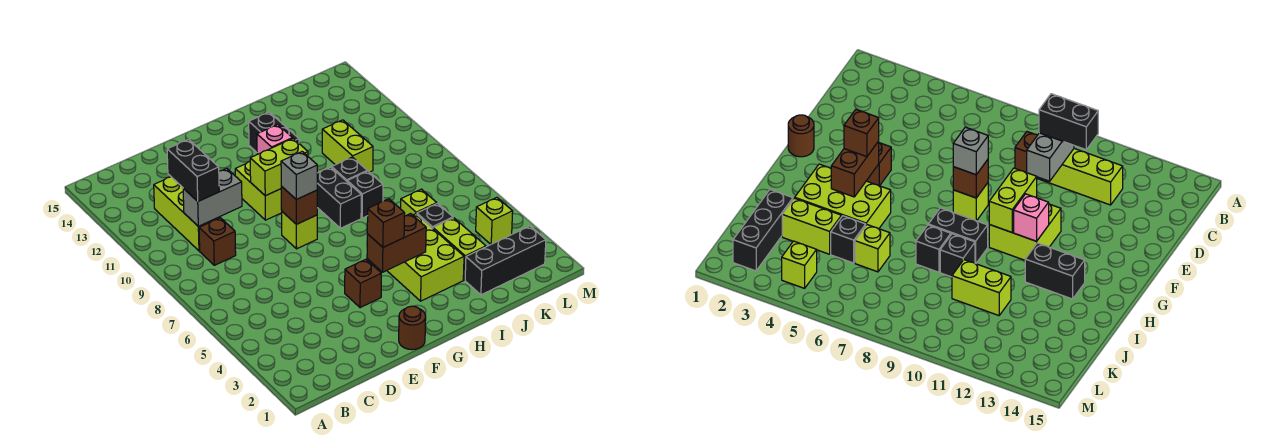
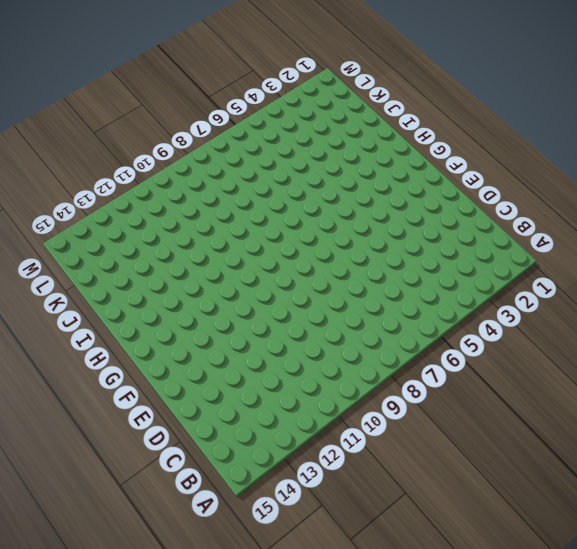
none -> brown 1x1 brick [199,218,236,265]
none -> lime 1x3 brick [154,177,220,251]
none -> brown 1x1 round brick [399,306,426,350]

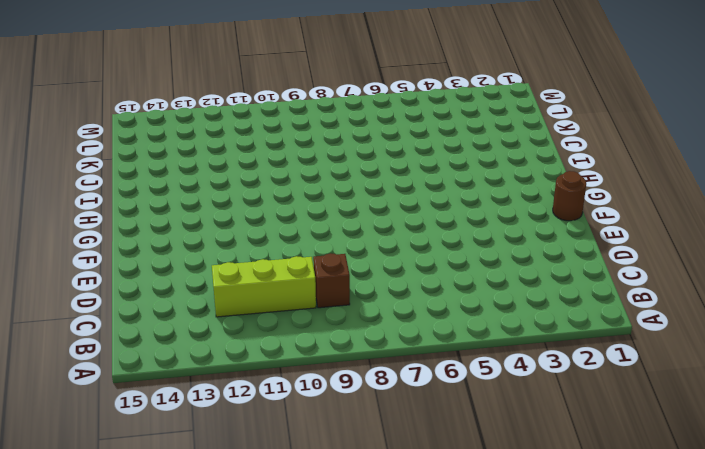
none -> brown 1x1 brick [345,259,381,308]
none -> lime 1x1 brick [282,212,317,249]
none -> lime 2x2 brick [235,162,282,220]

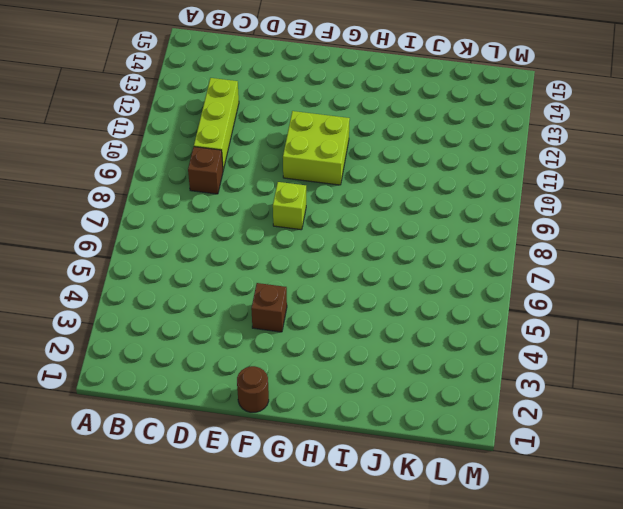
none -> lime 2x3 brick [387,214,464,301]
none -> black 1x2 brick [317,167,361,228]
none -> black 1x2 brick [249,112,299,152]

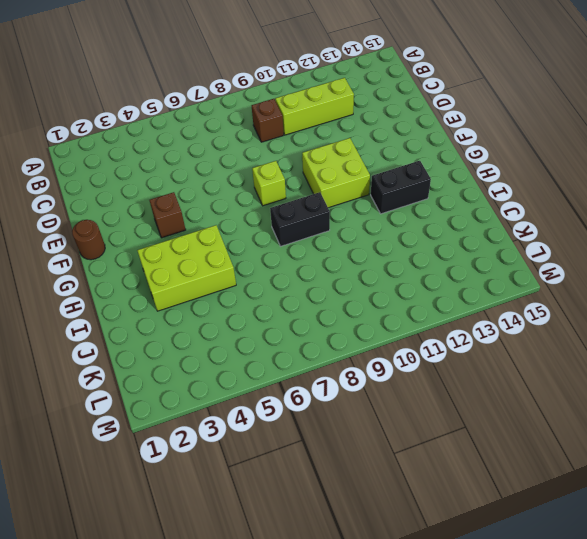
none -> black 1x1 brick [347,171,383,218]
none -> black 1x1 brick [332,157,367,181]
none -> black 1x3 brick [465,226,546,295]

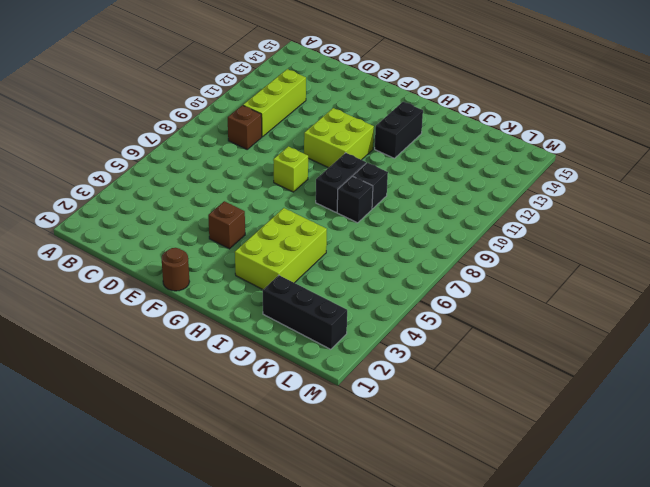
none -> lime 1x2 brick [433,218,486,280]
none -> black 1x1 brick [417,204,453,228]
none -> lime 1x1 brick [401,189,437,216]

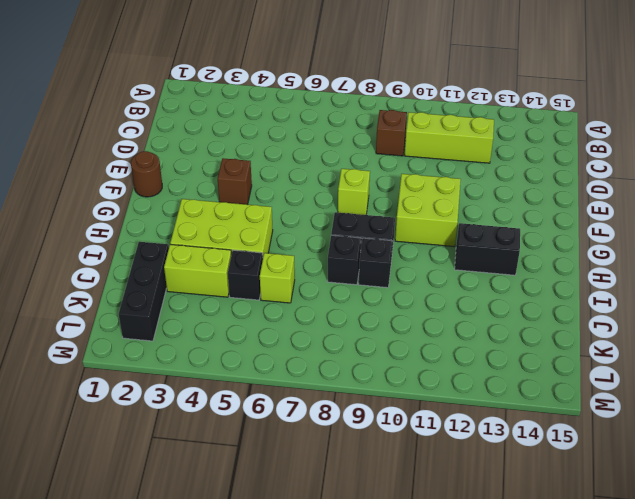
none -> lime 1x2 brick [322,120,373,172]
none -> lime 1x1 brick [476,197,513,244]
none -> grey 1x2 brick [183,169,242,226]

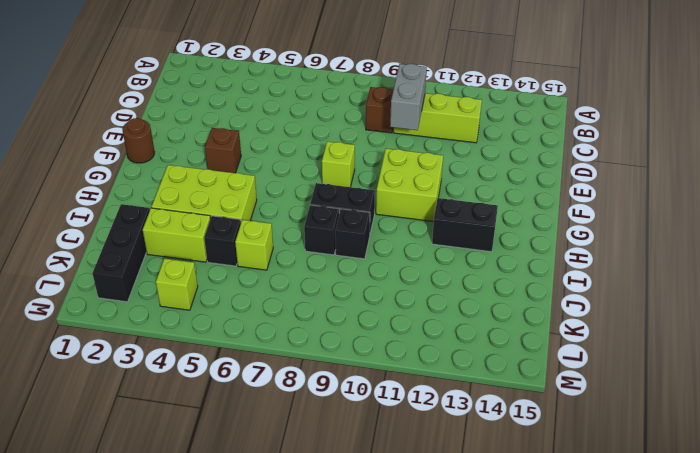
none -> lime 1x2 brick [322,120,373,172]
none -> brown 1x1 brick [281,186,317,224]
none -> lime 1x2 brick [250,139,308,196]

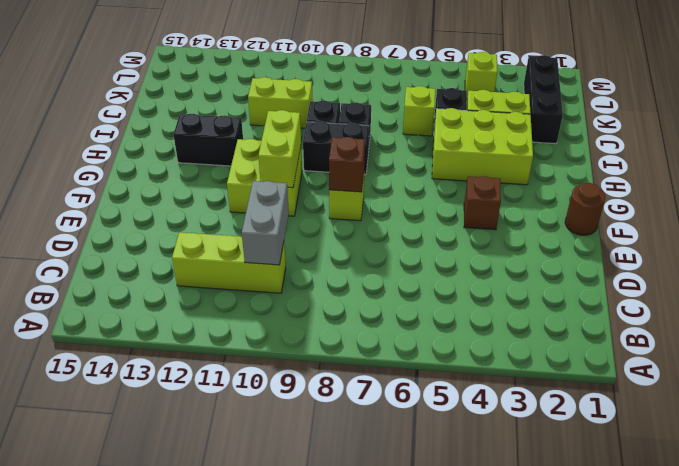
none -> brown 1x1 brick [199,218,236,265]
none -> brown 1x2 brick [367,214,426,272]
none -> pink 1x1 brick [257,125,293,154]

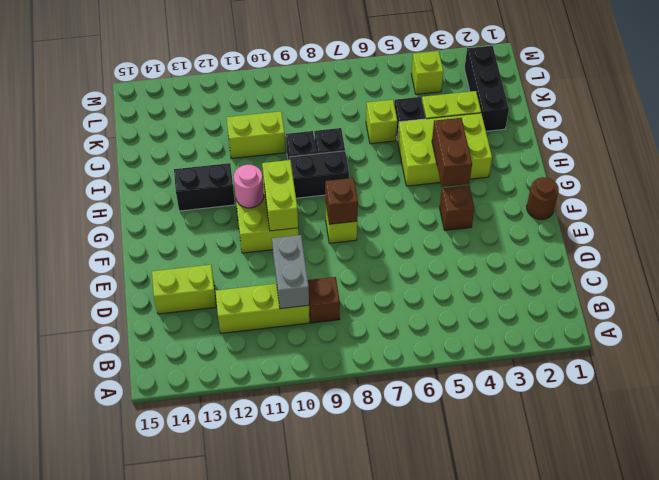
lime 1x2 brick [152,265,216,314] -> none
pink 1x1 round brick [234,165,264,208] -> pink 1x1 brick [257,125,293,154]
none -> black 1x2 brick [167,139,219,201]
none -> grey 1x1 brick [281,152,317,199]
none -> brown 1x1 brick [367,199,405,247]

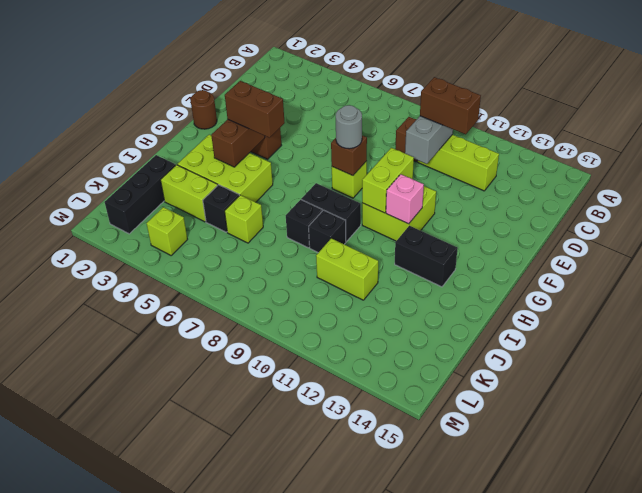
brown 1x2 brick [420,77,481,134] -> black 1x2 brick [167,139,219,201]
grey 1x1 round brick [336,105,362,149] -> grey 1x1 brick [281,152,317,199]
brown 1x2 brick [225,81,285,138] -> brown 1x1 brick [367,199,405,247]

